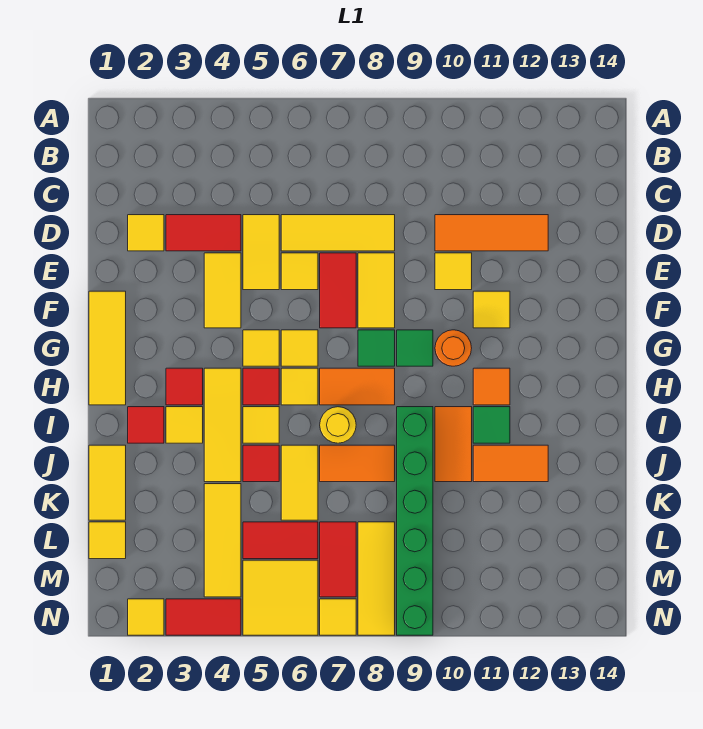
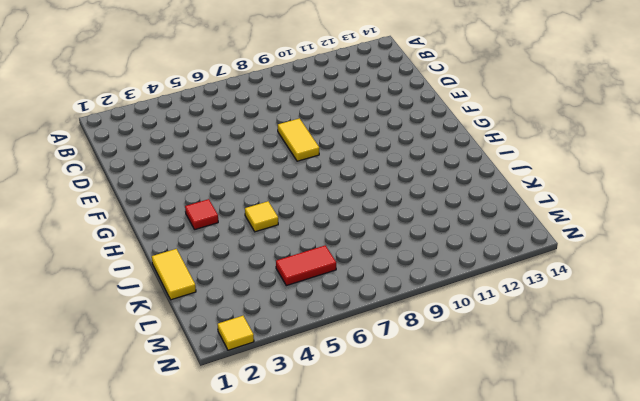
none -> yellow 1x1 tile [128,215,164,251]
none -> red 1x2 tile [166,215,241,251]
none -> yellow 1x2 tile [243,215,279,290]
none -> yellow 1x3 tile [281,215,395,251]

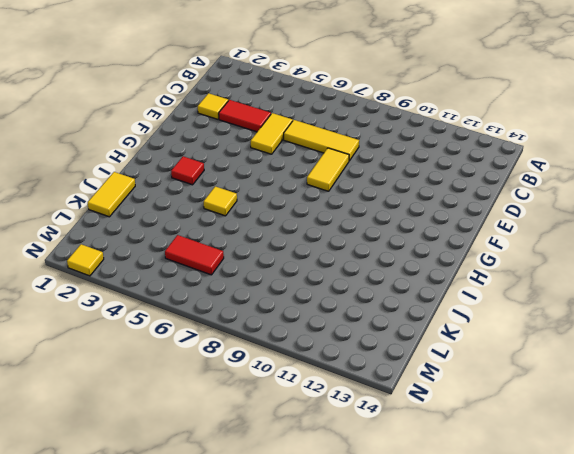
none -> orange 1x3 tile [435,215,548,251]
none -> yellow 1x2 tile [204,253,241,328]
none -> yellow 1x1 tile [281,253,318,290]
none -> red 1x2 tile [320,253,356,328]

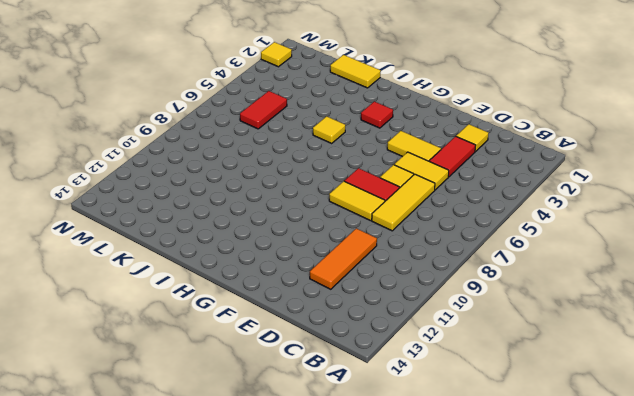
none -> yellow 1x1 tile [435,253,472,290]
none -> yellow 1x3 tile [89,291,126,405]
none -> yellow 1x1 tile [473,291,510,328]
none -> yellow 1x1 tile [243,330,279,366]

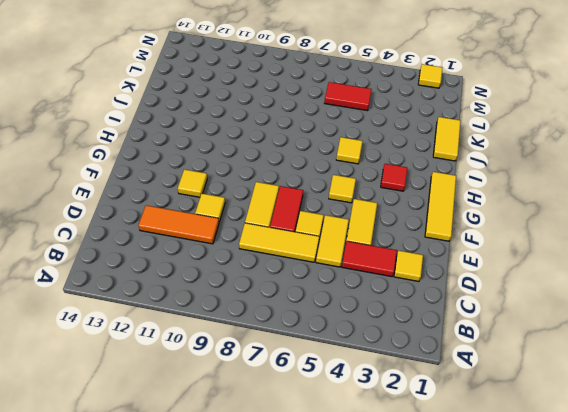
none -> yellow 1x1 tile [281,330,318,366]
none -> green 1x1 tile [358,330,395,366]
none -> green 1x1 tile [397,330,433,366]
none -> orange 1x1 round brick [435,330,472,366]

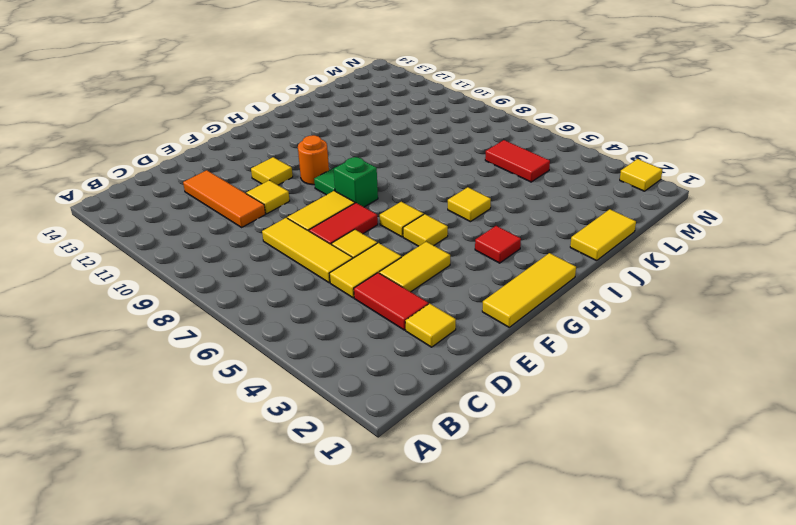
green 1x1 brick [334,157,378,207] -> green 1x1 tile [358,330,395,366]
none -> yellow 1x3 tile [204,368,241,482]
none -> red 1x1 tile [243,368,279,405]
none -> yellow 1x1 tile [281,368,318,405]
none -> orange 1x2 tile [320,368,395,405]

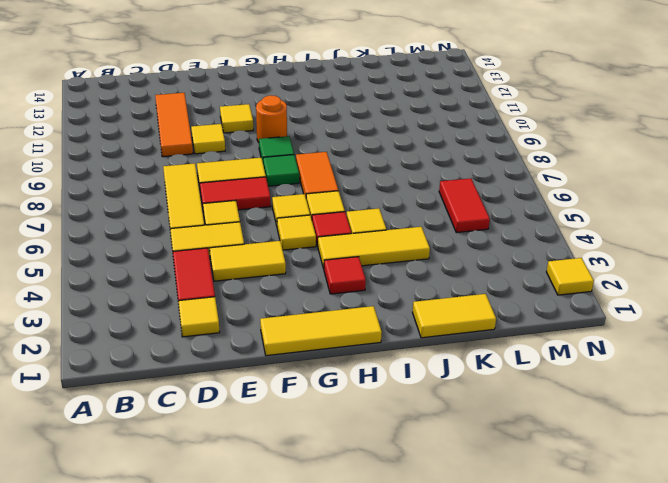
none -> orange 1x1 tile [473,368,510,405]
none -> red 1x1 tile [128,407,164,443]
none -> yellow 1x1 tile [166,407,203,443]
none -> yellow 1x1 round brick [320,407,356,443]

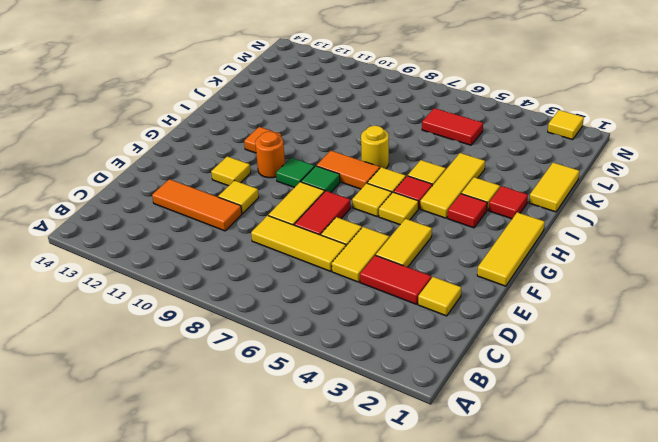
none -> green 1x6 brick [397,407,433,635]
none -> orange 1x2 tile [435,407,472,482]
none -> green 1x1 tile [473,407,510,443]
none -> red 1x1 tile [243,445,279,482]

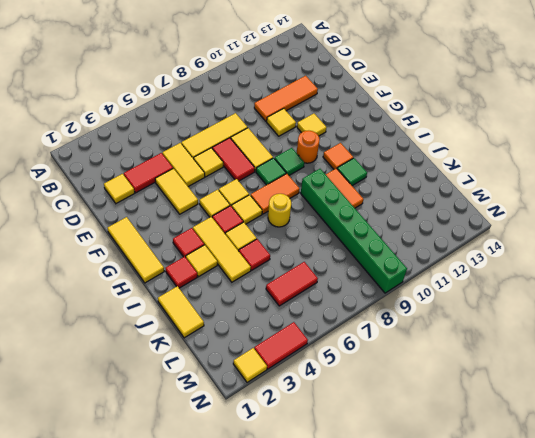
none -> yellow 1x2 tile [281,445,318,520]
none -> orange 1x2 tile [320,445,395,482]
none -> orange 1x2 tile [473,445,548,482]
none -> yellow 1x3 tile [204,484,241,597]

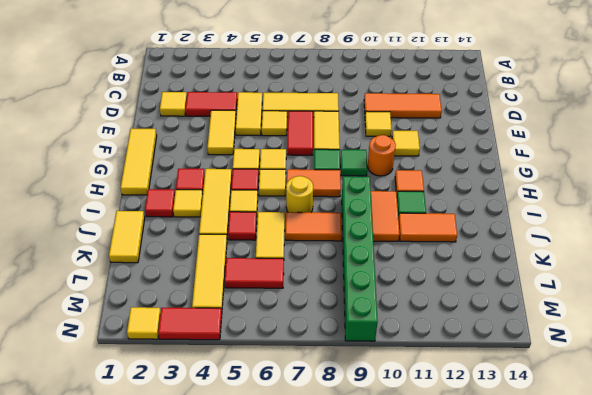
none -> yellow 1x1 tile [89,522,126,559]
none -> red 1x2 tile [320,522,356,597]
none -> yellow 1x3 tile [358,522,395,635]
none -> yellow 2x2 tile [243,560,318,635]

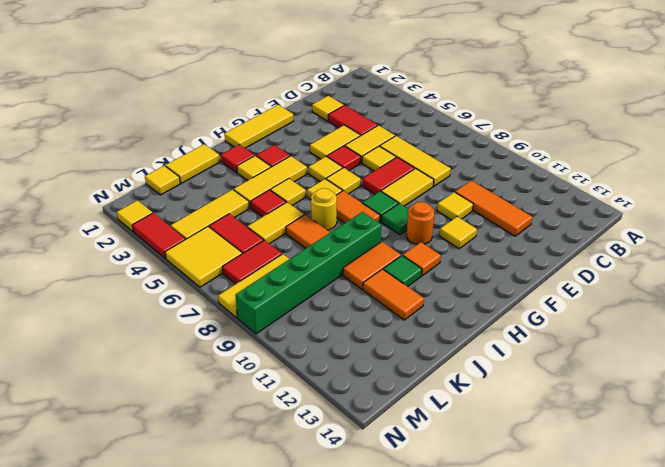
red 1x1 tile [327,146,361,171] -> red 1x1 tile moved to [243,368,279,405]
none -> yellow 1x1 tile [320,599,356,635]

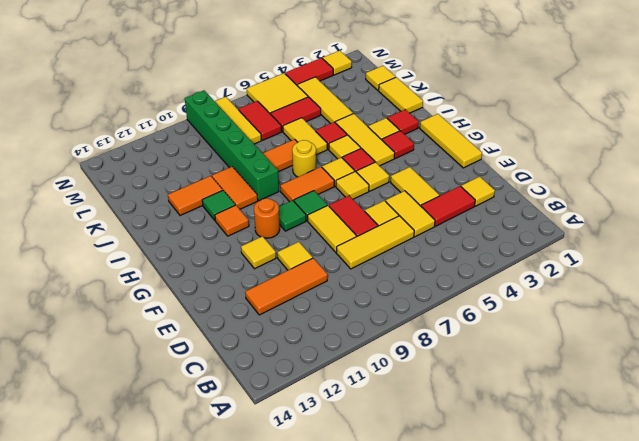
none -> yellow 1x1 tile [320,599,356,635]

